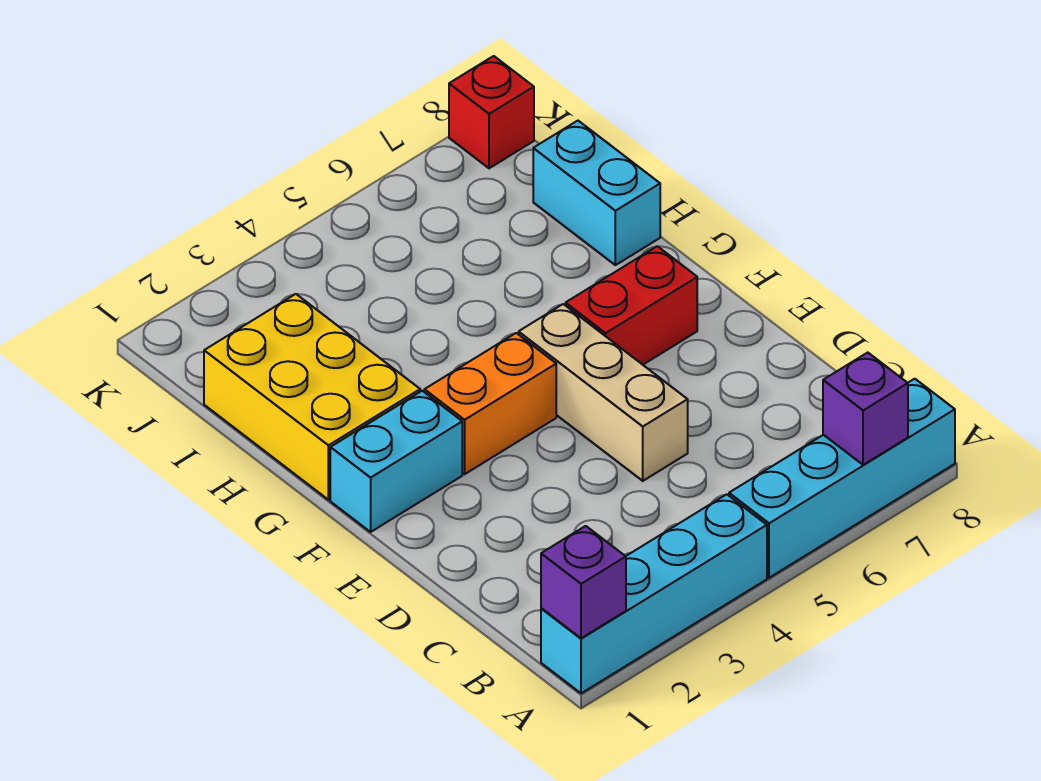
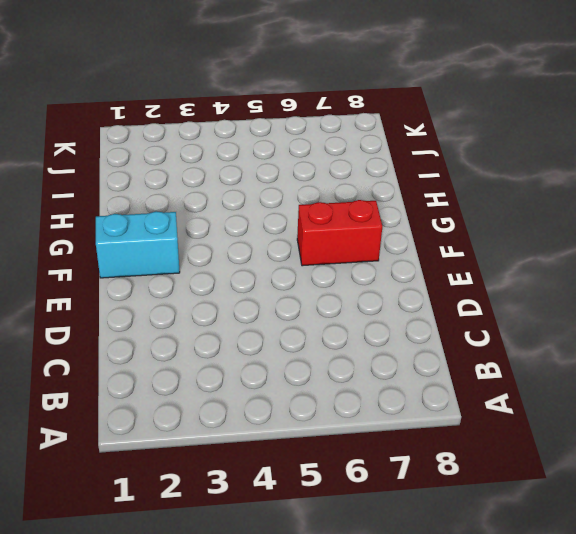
none -> cyan 1x4 brick [541,494,767,693]
none -> cyan 1x4 brick [729,379,955,578]

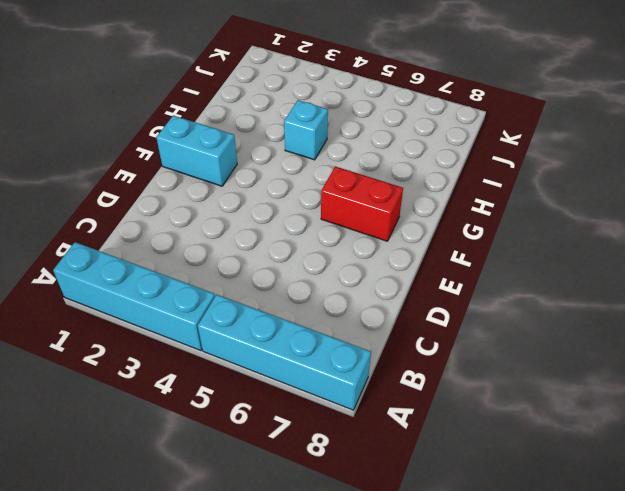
cyan 1x1 brick [284,100,328,160] -> none
none -> tan 1x3 brick [519,304,688,481]
none -> orange 1x2 brick [424,333,556,474]

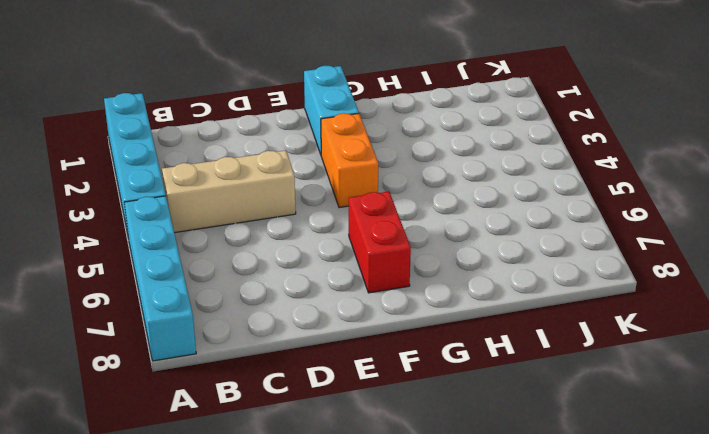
tan 1x3 brick [162,150,296,233] -> tan 1x3 brick moved to [519,304,688,481]
none -> yellow 2x3 brick [204,294,420,500]
none -> cyan 1x2 brick [533,121,660,265]

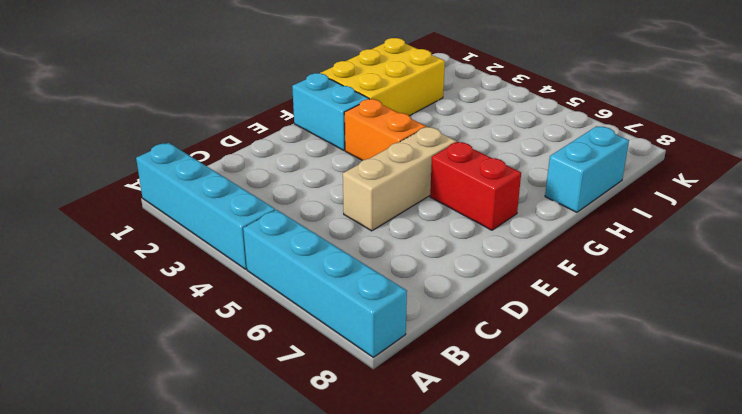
none -> red 1x1 brick [449,56,534,168]
none -> purple 1x1 brick [541,526,626,638]

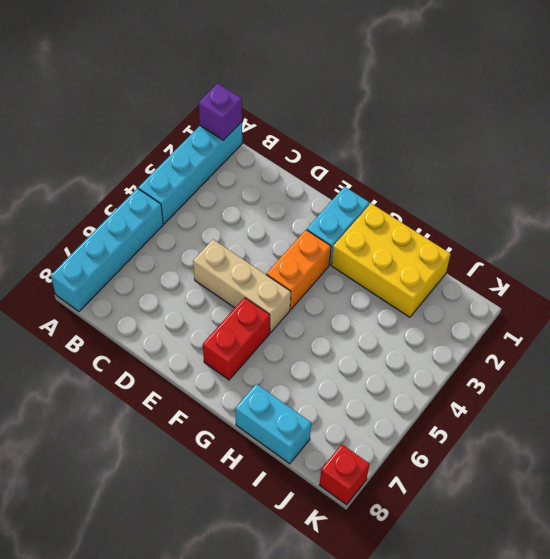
none -> purple 1x1 brick [823,353,908,465]

